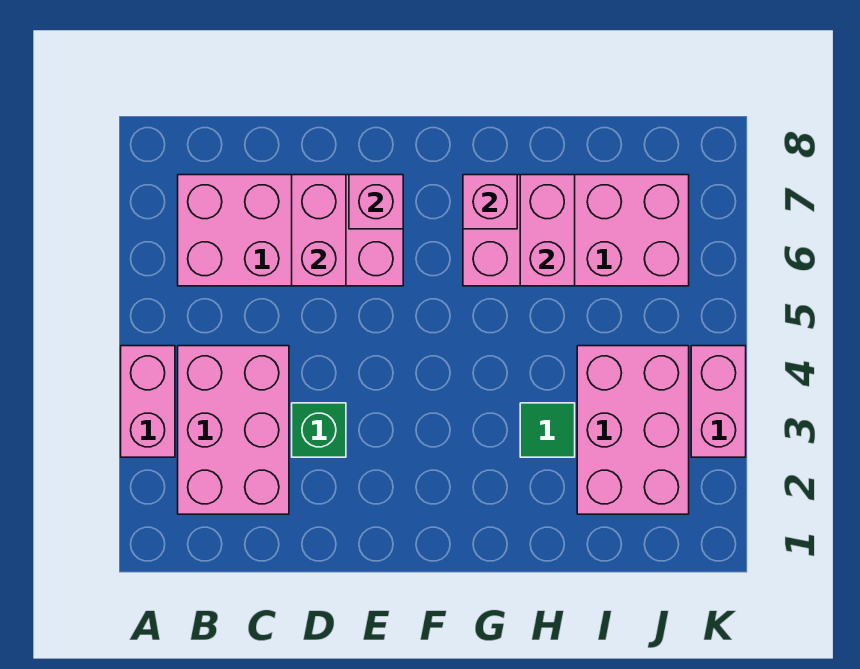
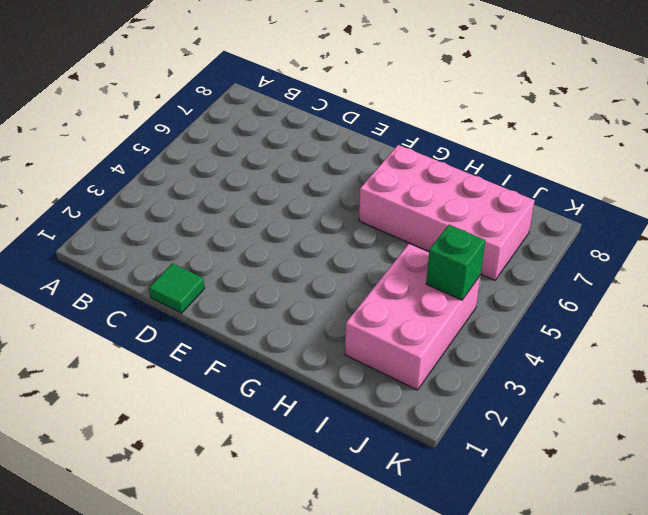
green 1x1 tile [149,263,205,313] -> green 1x1 tile moved to [520,403,575,457]
green 1x1 brick [426,225,485,300] -> green 1x1 brick moved to [292,403,346,457]
none -> pink 1x2 brick [121,346,175,457]
none -> pink 2x3 brick [178,346,289,514]
none -> pink 2x4 brick [178,175,403,286]

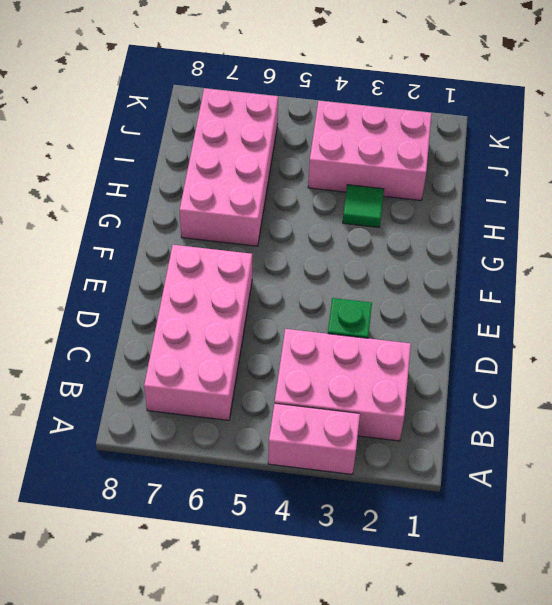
none -> pink 1x2 brick [691,346,746,457]
none -> pink 1x2 brick [292,175,346,286]
none -> pink 1x1 brick [349,175,403,229]

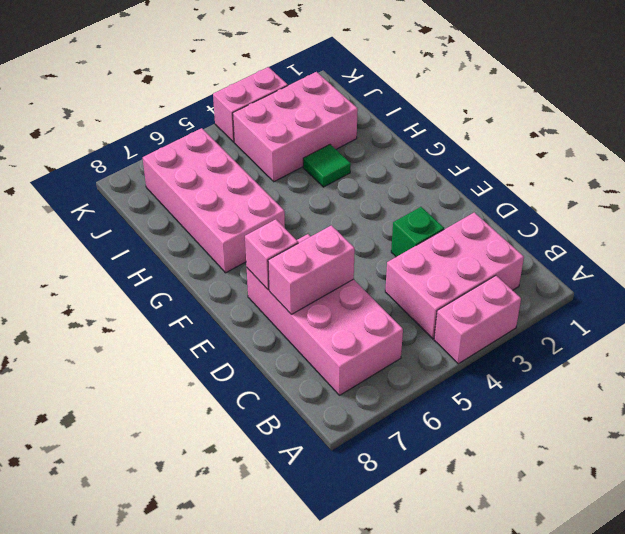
none -> pink 1x1 brick [463,175,517,229]
none -> pink 1x2 brick [520,175,575,286]

